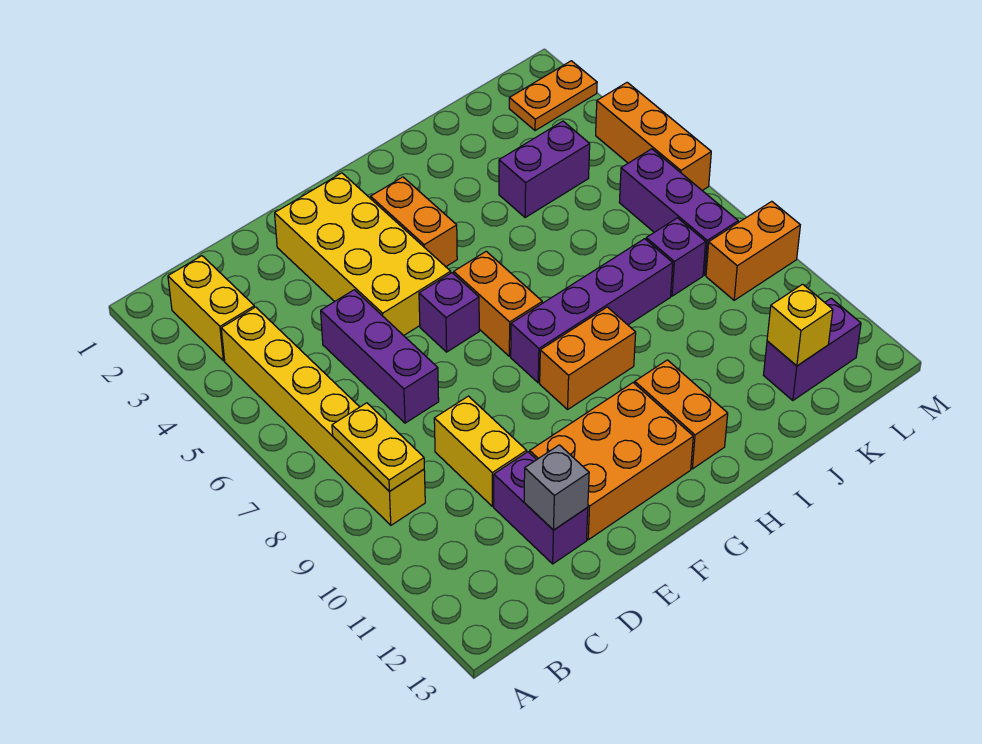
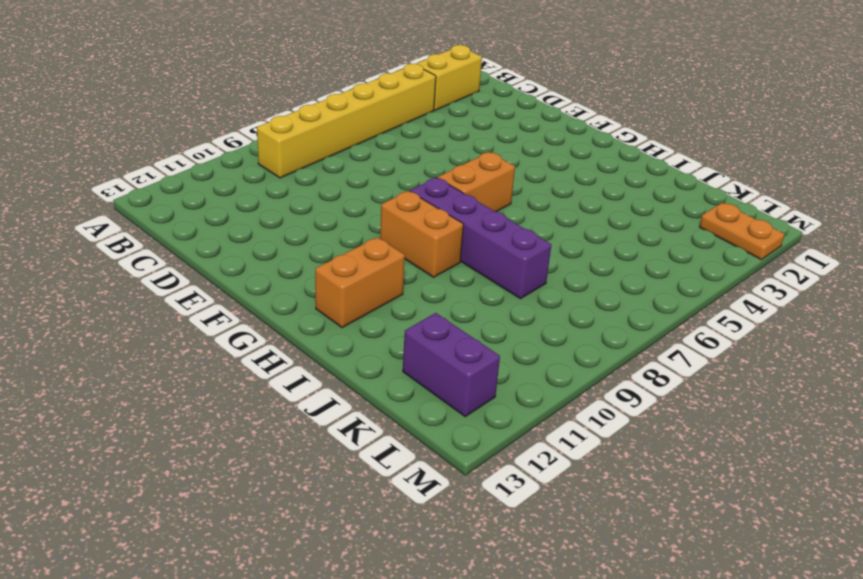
none -> purple 1x3 brick [321,290,439,423]
none -> yellow 1x2 brick [434,396,527,506]
none -> purple 1x2 brick [494,452,588,564]

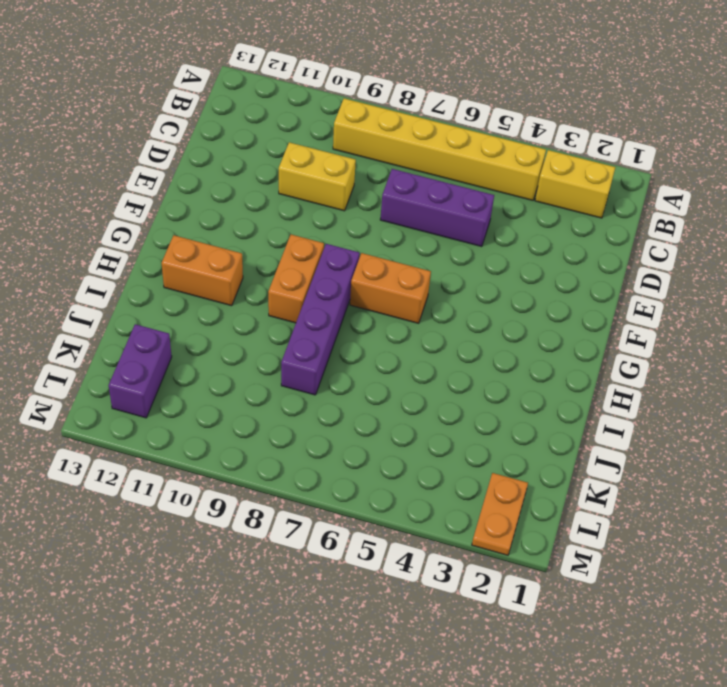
none -> purple 1x2 brick [494,452,588,564]
none -> yellow 2x4 brick [275,173,451,336]
none -> orange 2x3 brick [530,383,693,540]

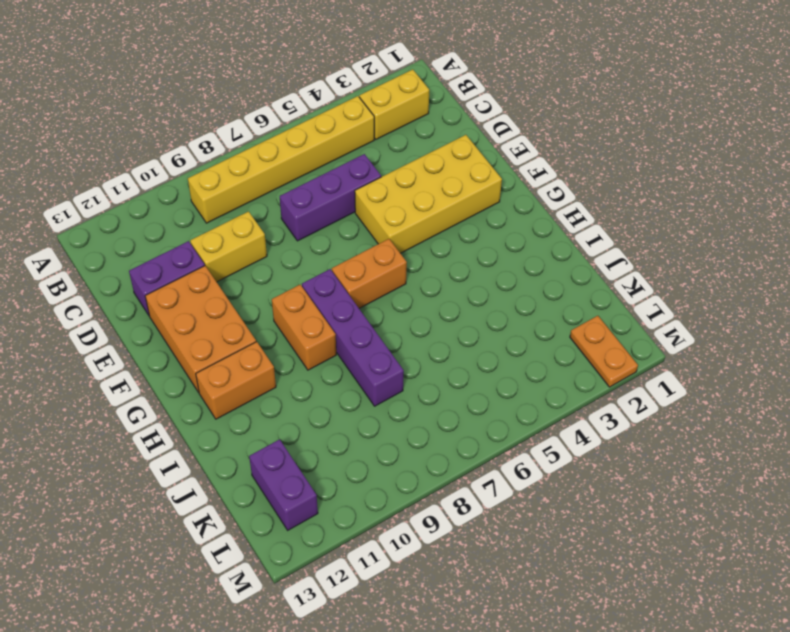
none -> purple 1x1 brick [419,273,479,352]
none -> orange 1x2 brick [371,177,457,267]
none -> purple 1x2 brick [499,121,590,217]

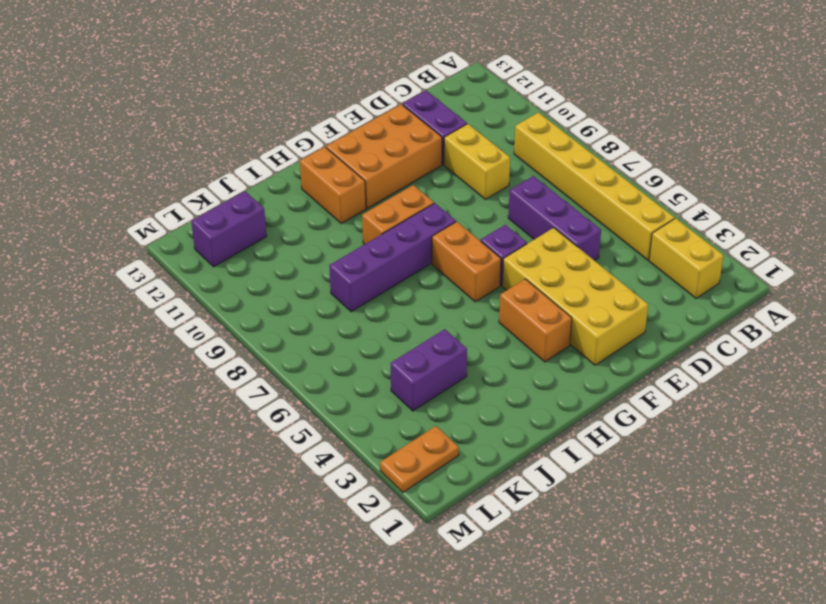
none -> purple 1x1 brick [646,218,706,296]
none -> purple 1x3 brick [619,149,738,275]
none -> orange 1x2 brick [706,201,800,300]

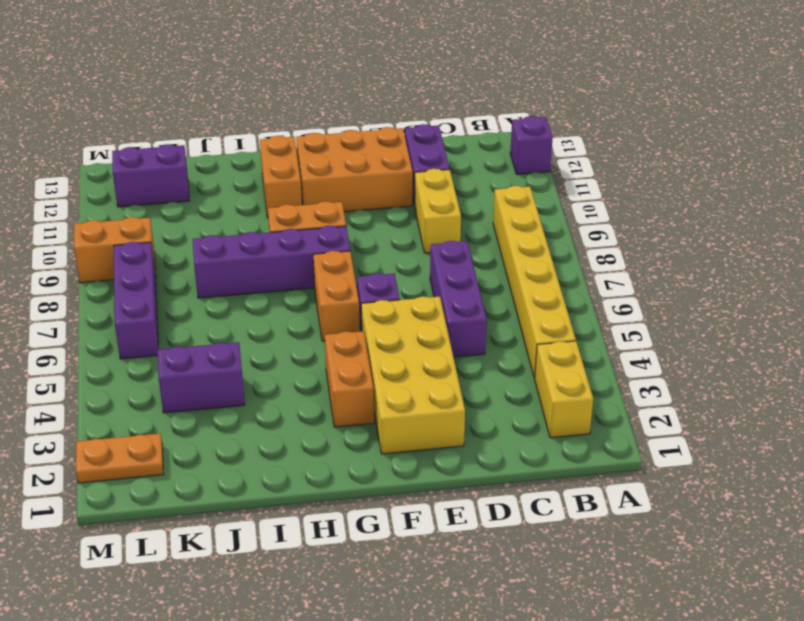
purple 1x1 brick [510,116,553,175] -> purple 1x1 brick moved to [646,218,706,296]
none -> orange 1x3 brick [596,82,711,191]
none -> yellow 1x2 plate [332,403,424,491]
none -> grey 1x1 brick [524,445,589,530]

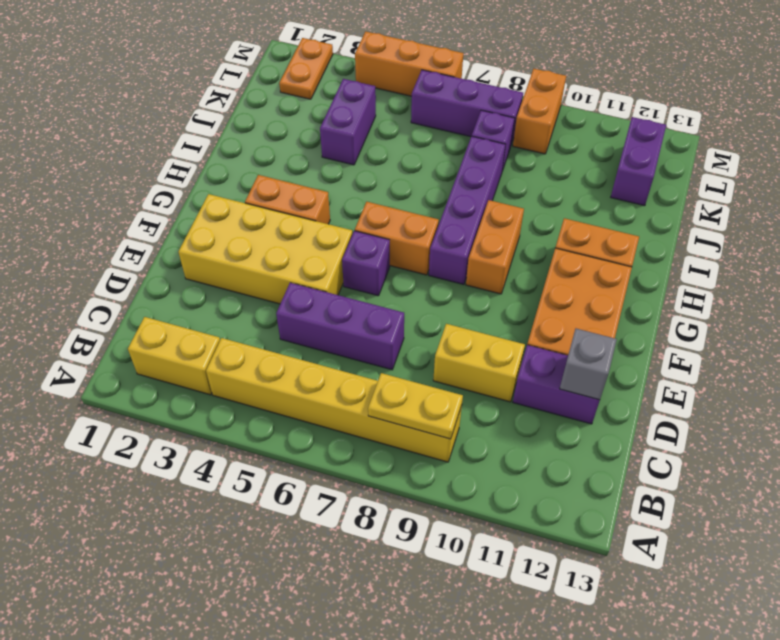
none -> yellow 1x1 brick [767,284,833,366]

